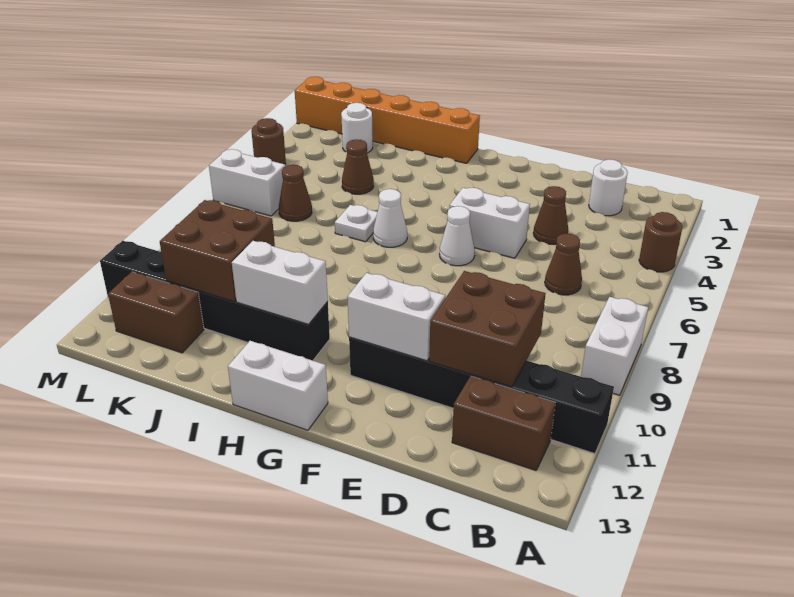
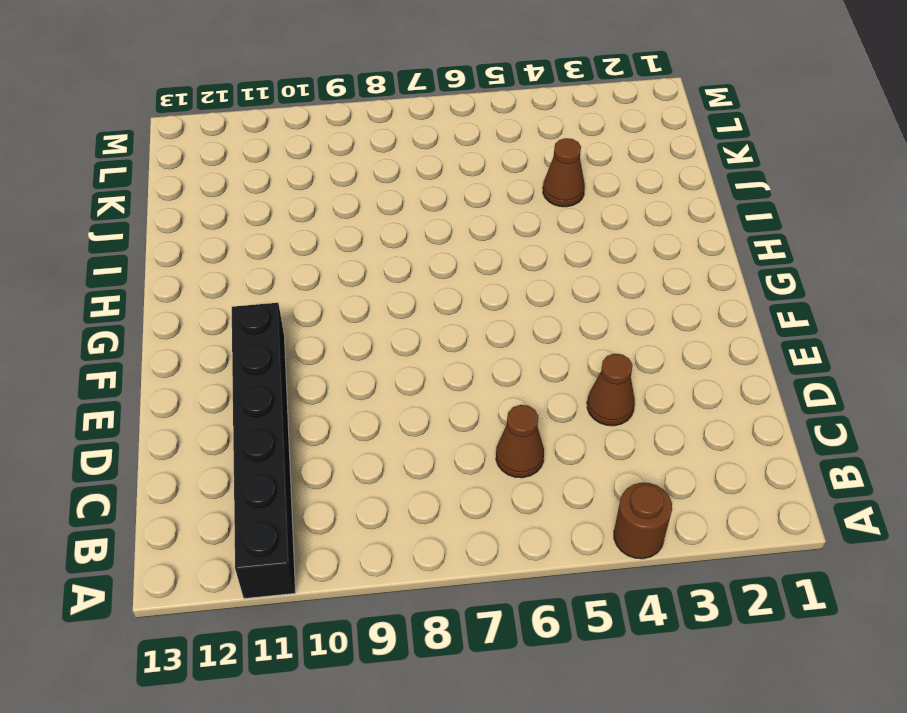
none -> white 1x2 brick [581,297,648,395]
none -> brown 1x2 brick [452,376,555,470]
none -> white 1x1 round brick [589,159,628,216]

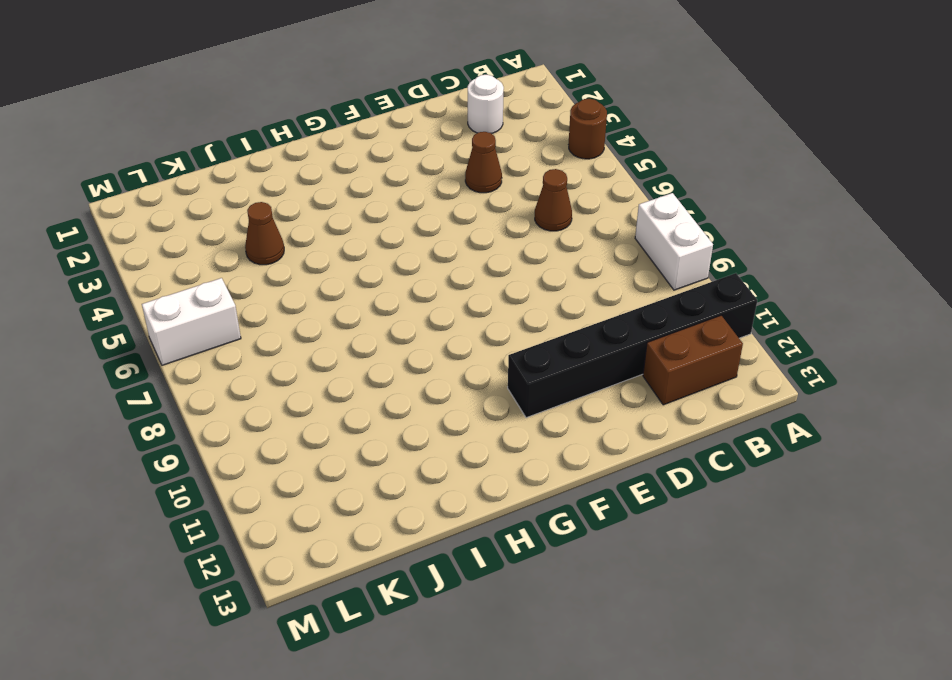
none -> white 1x2 brick [449,188,530,258]
none -> white 1x1 cone [440,206,475,266]
none -> white 1x2 brick [228,341,328,430]

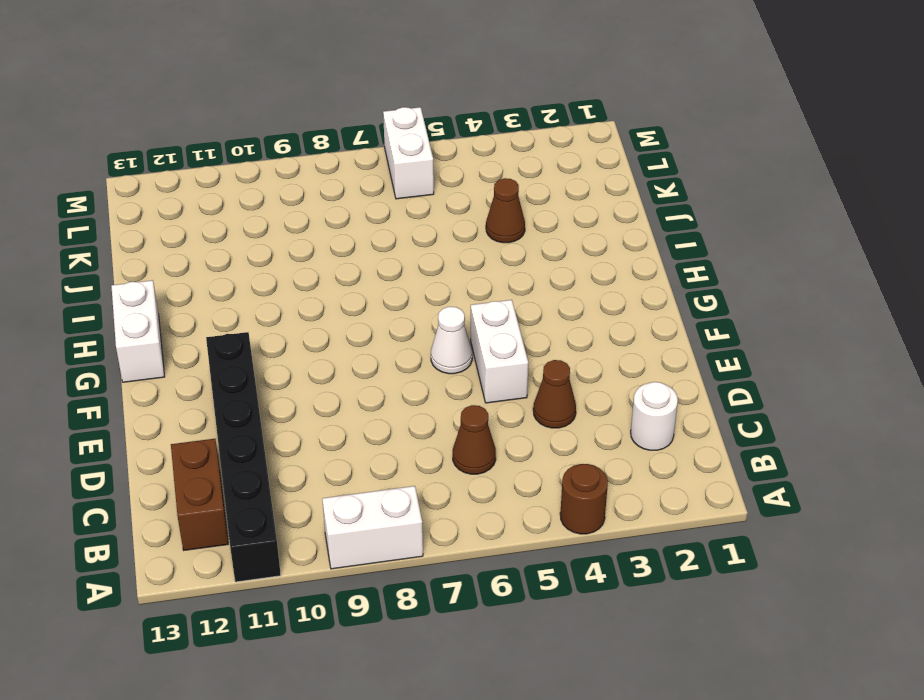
none -> orange 1x6 brick [295,77,480,163]
none -> white 1x1 cone [373,189,407,247]
none -> black 1x6 brick [100,241,330,361]

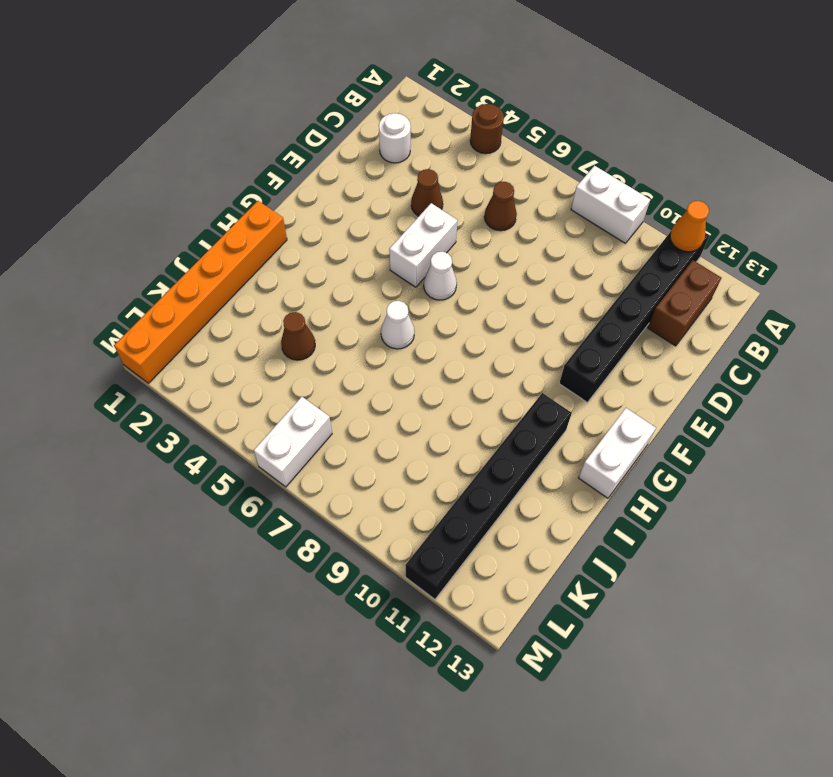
orange 1x1 cone [670,201,709,252] -> none
none -> white 1x1 plate [335,205,377,242]
none -> white 1x1 round brick [341,103,373,153]
none -> brown 1x1 cone [279,165,312,221]

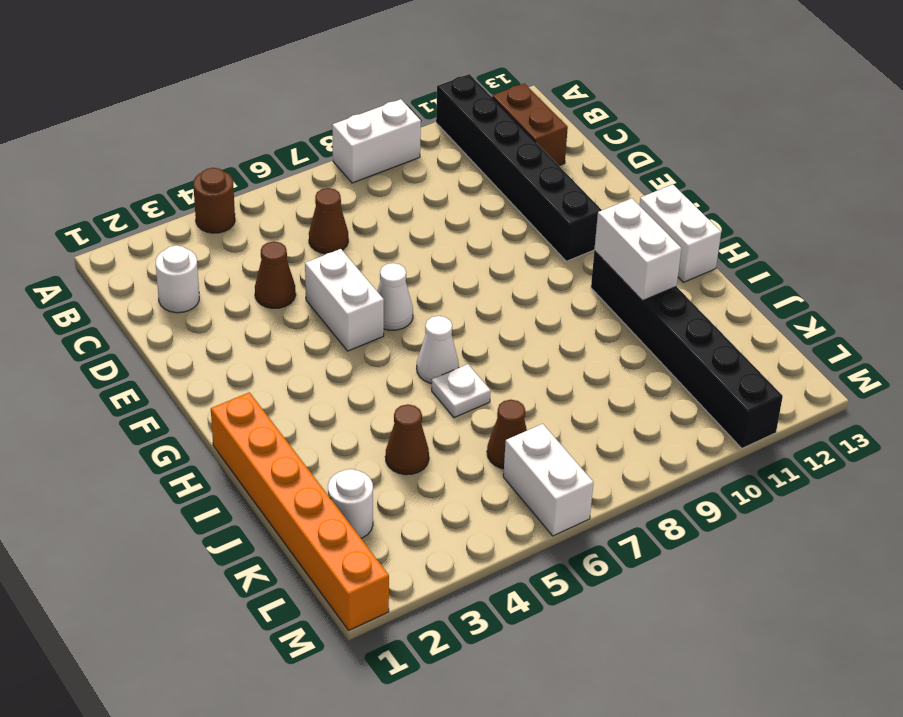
none -> brown 1x2 brick [108,272,204,353]
none -> brown 1x1 round brick [252,118,286,164]
none -> brown 2x2 brick [429,271,546,387]

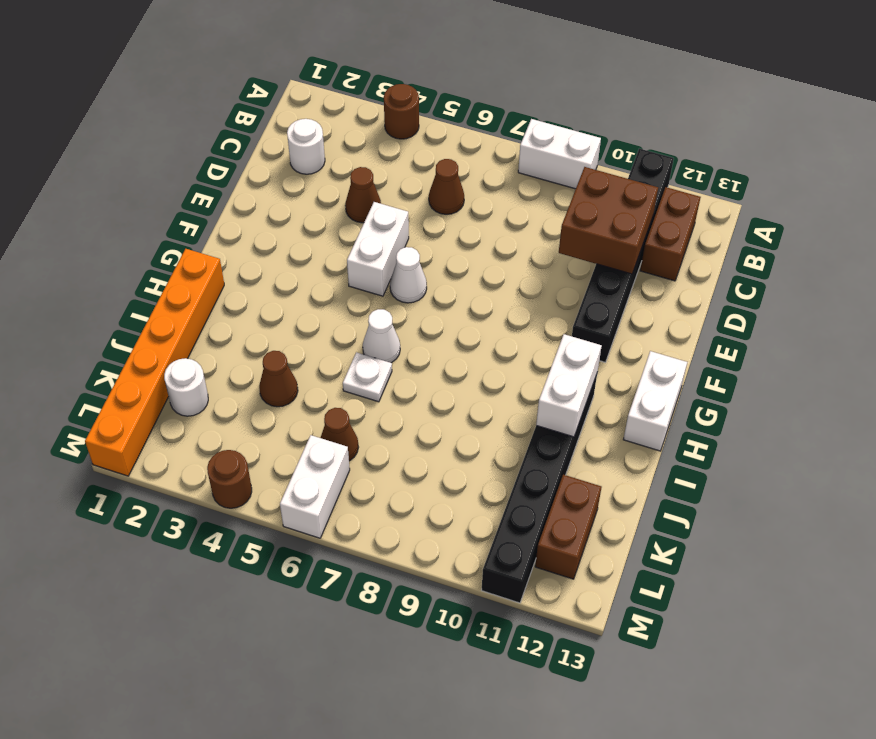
none -> white 1x2 brick [347,273,445,361]
none -> brown 2x2 brick [160,200,275,302]

